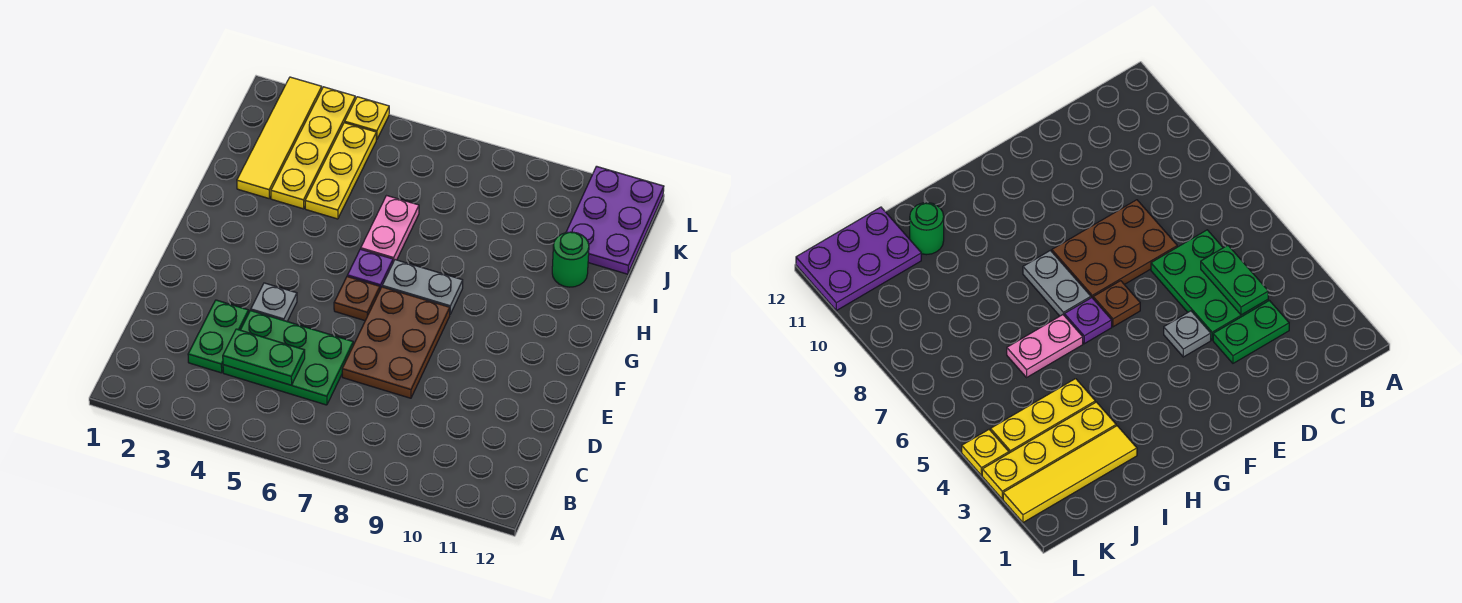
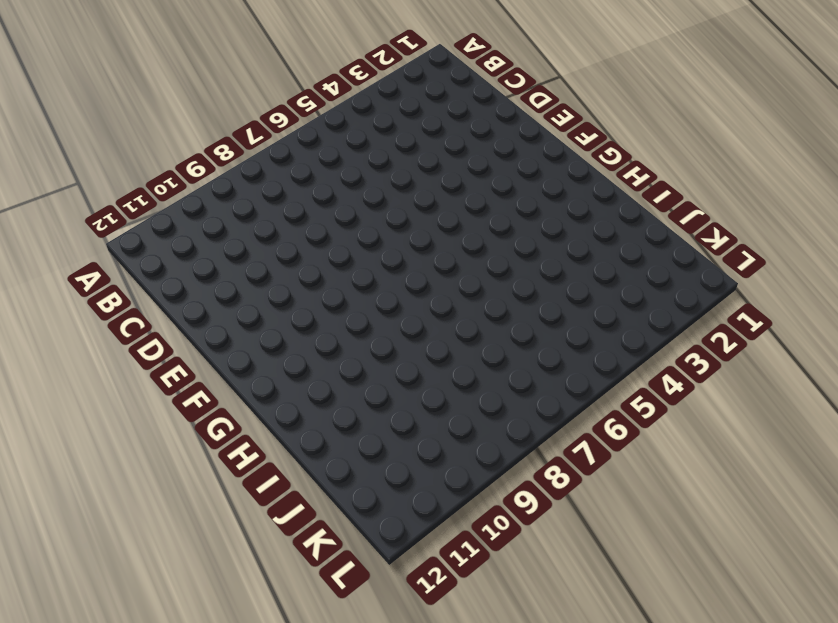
none -> green 1x2 plate [188,300,249,373]
none -> green 2x3 plate [223,310,353,405]
none -> brown 2x3 plate [342,287,450,398]

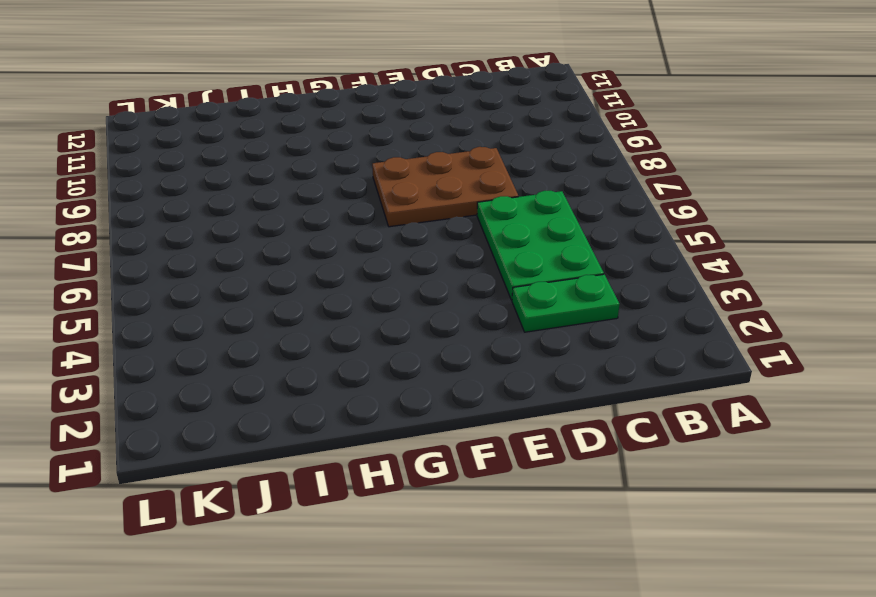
none -> grey 1x1 plate [251,283,297,321]
none -> brown 1x1 plate [334,277,380,320]
none -> purple 1x1 plate [347,249,393,289]

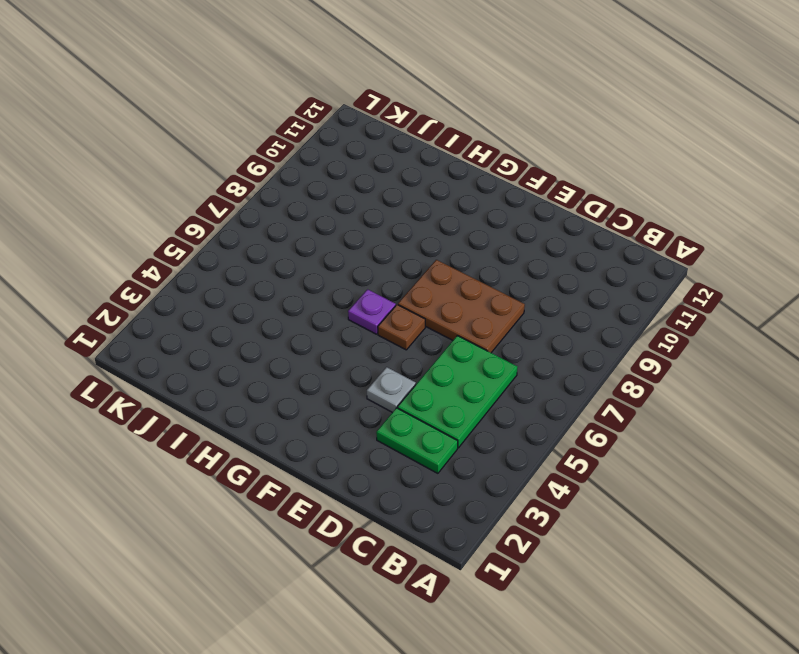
none -> grey 1x2 plate [382,260,463,314]
none -> pink 1x2 plate [361,196,419,262]
none -> yellow 1x4 tile [237,77,322,198]

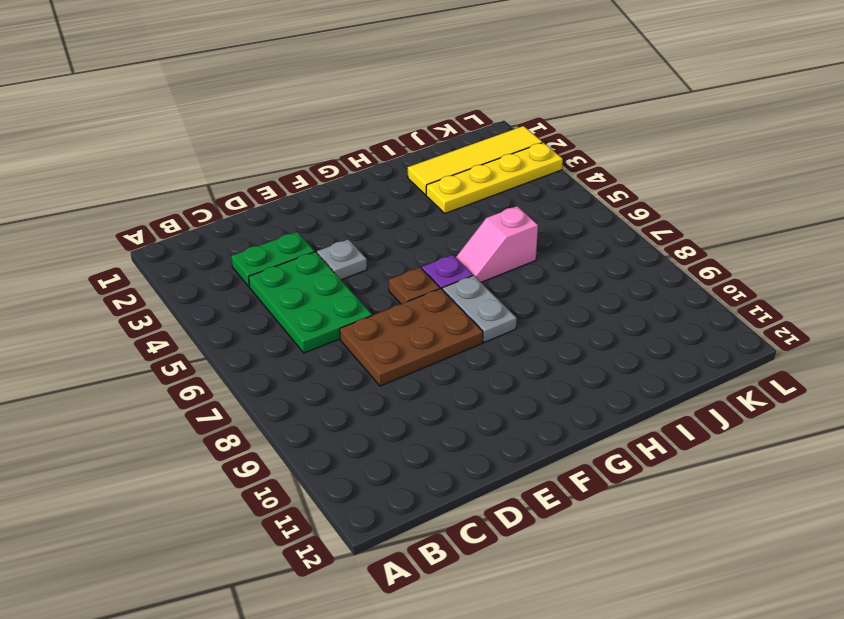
pink 1x2 slope [456,206,538,282] -> pink 1x2 plate [361,196,419,262]
none -> yellow 1x3 plate [305,123,376,219]
none -> green 1x1 round brick [552,232,589,287]
none -> purple 2x3 plate [566,166,664,274]

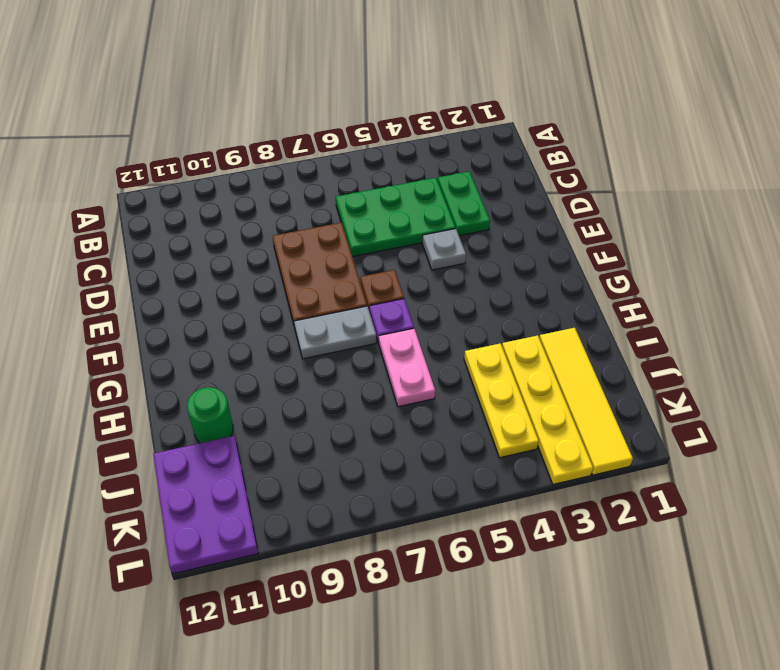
none -> yellow 1x1 plate [345,97,389,140]
none -> green 1x2 plate [223,329,305,385]

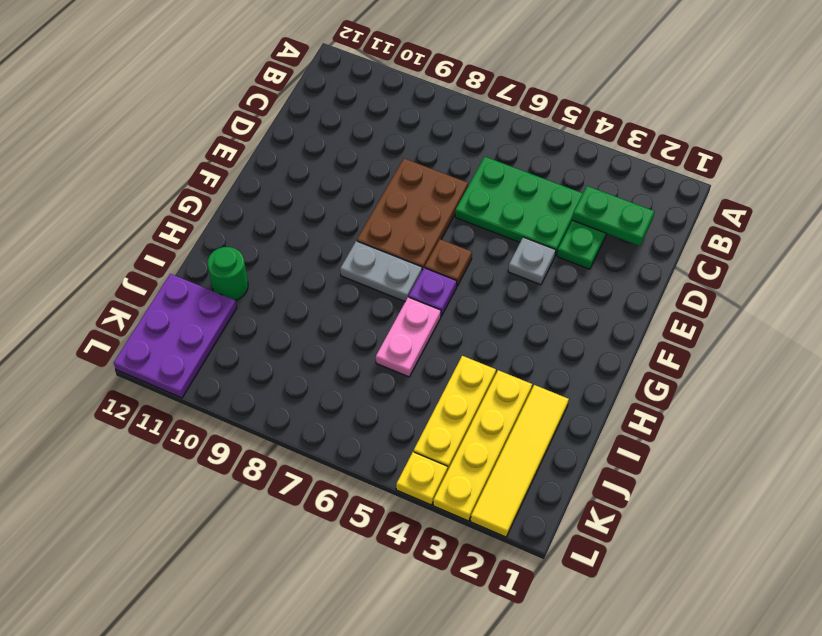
green 1x2 plate [572,186,654,246] -> green 1x2 plate moved to [223,329,305,385]

